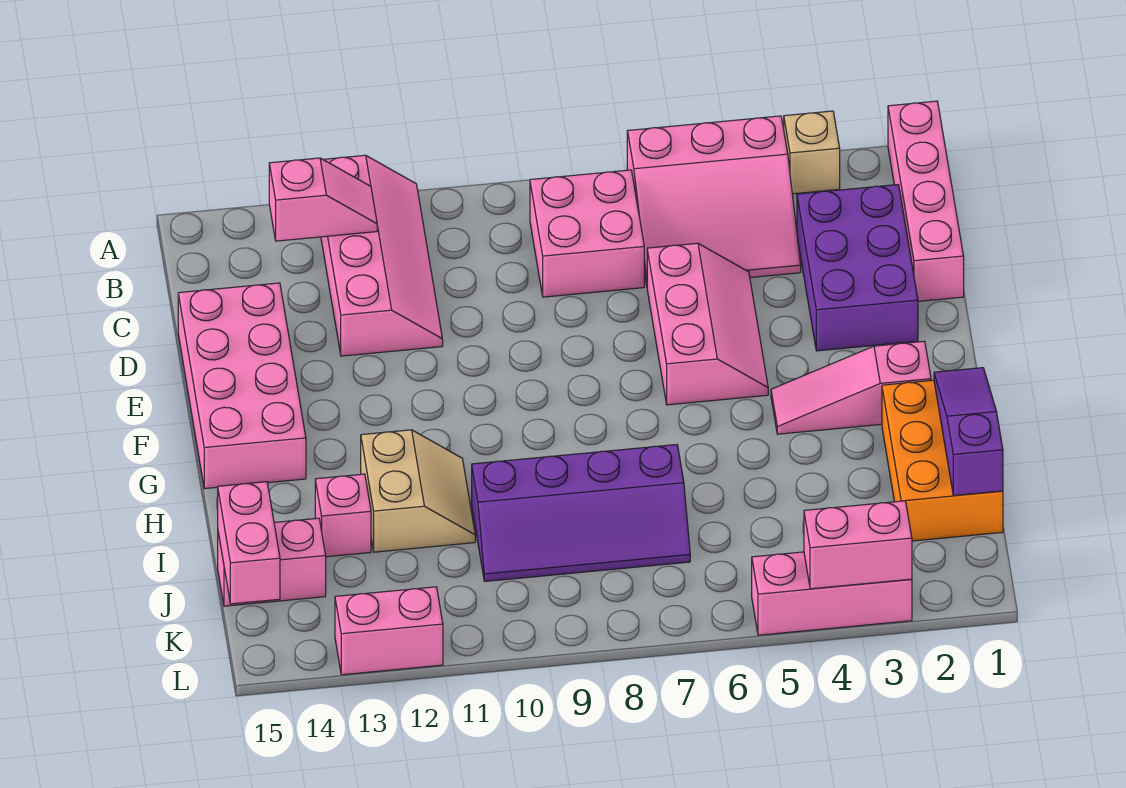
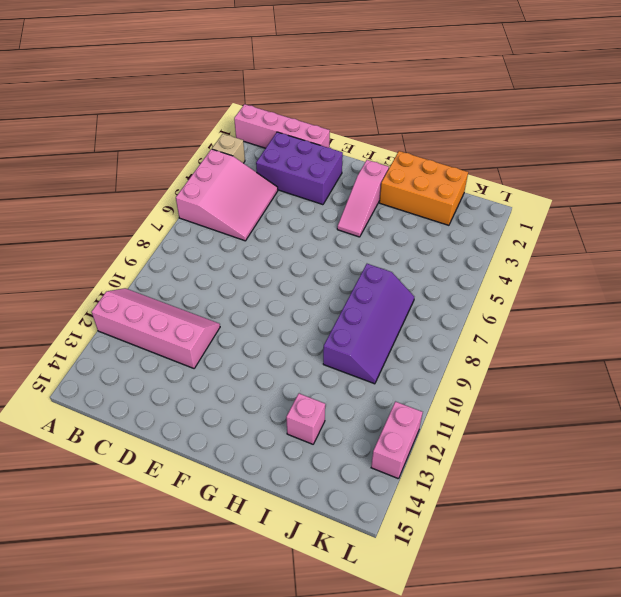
none -> pink 2x2 brick [530,170,644,297]
none -> pink 2x3 slope [647,243,768,405]
none -> pink 2x4 brick [178,283,306,489]

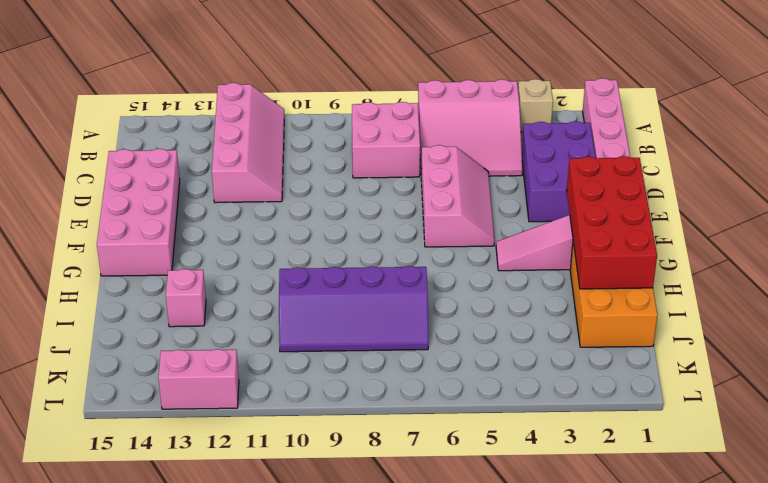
red 2x4 brick [567,156,657,289] -> purple 1x3 slope [934,368,1003,495]
none -> tan 2x2 slope [361,430,475,552]
none -> pink 1x2 brick [218,518,326,606]
none -> pink 1x3 brick [752,552,912,635]

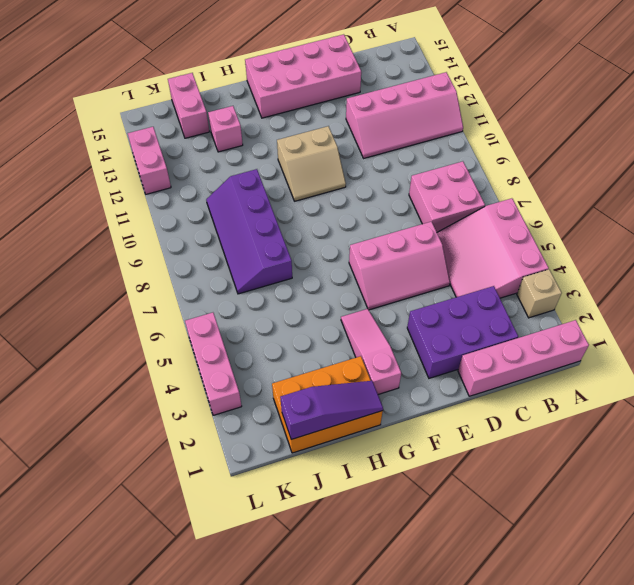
tan 2x2 slope [277,126,346,201] -> tan 2x2 slope moved to [361,430,475,552]
none -> pink 1x2 slope [269,158,377,241]
none -> pink 1x2 brick [218,482,280,604]
none -> pink 1x2 brick [804,501,912,589]

